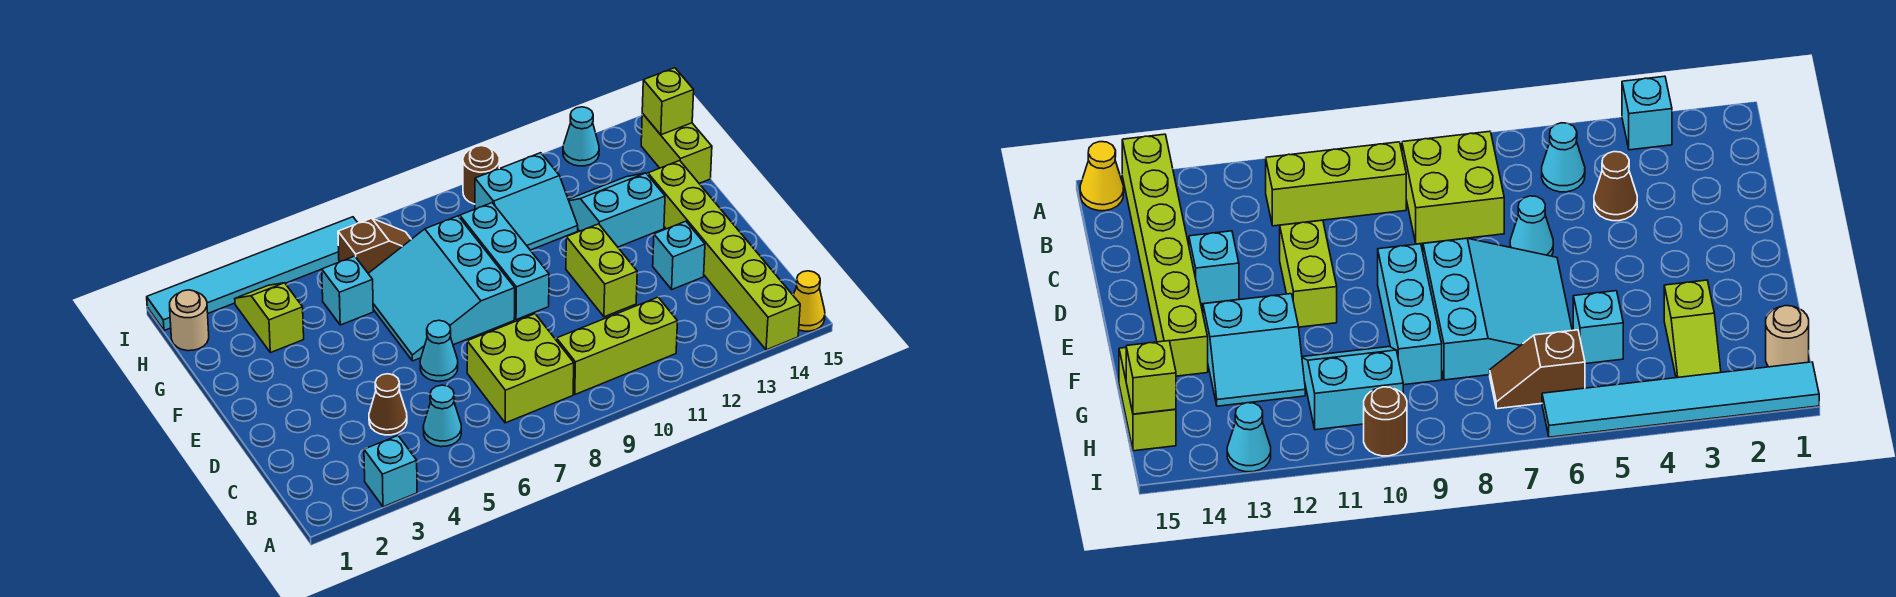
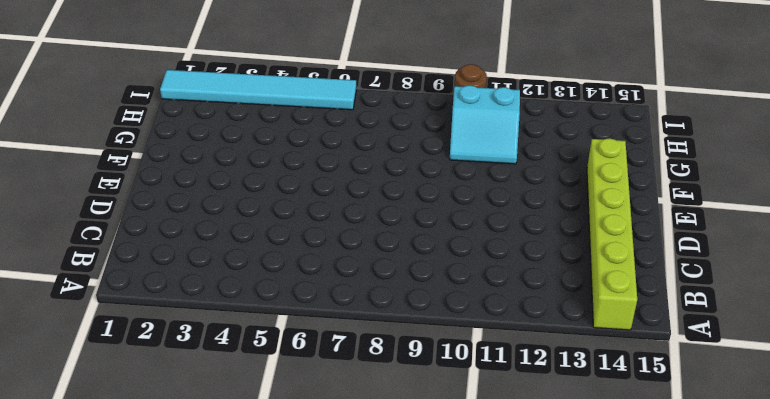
none -> cyan 1x1 brick [364,436,417,507]
none -> yellow 1x1 cone [793,271,825,331]
none -> cyan 1x1 cone [423,385,461,447]

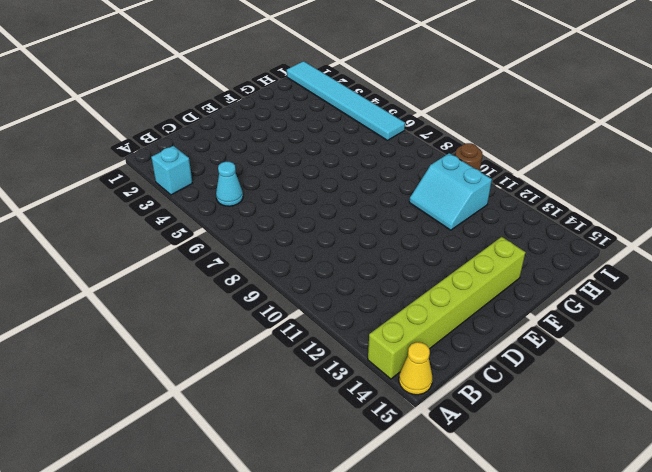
none -> lime 2x2 brick [467,314,574,423]
none -> lime 1x3 brick [557,297,677,394]
none -> brown 1x1 cone [369,374,407,435]

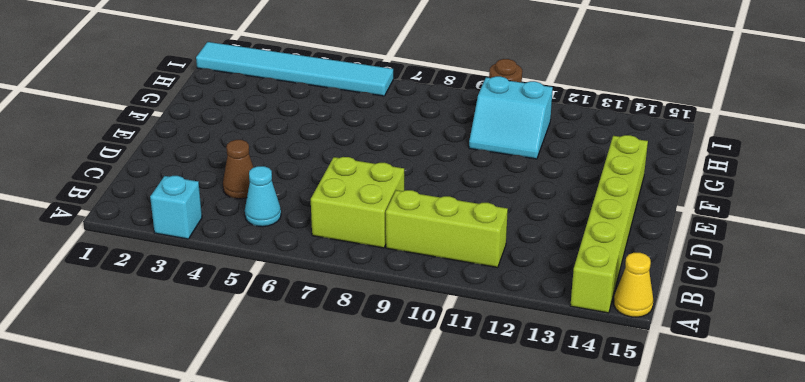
none -> cyan 1x1 cone [420,320,458,381]
none -> lime 1x2 brick [566,224,637,317]
none -> cyan 1x1 brick [653,221,705,289]

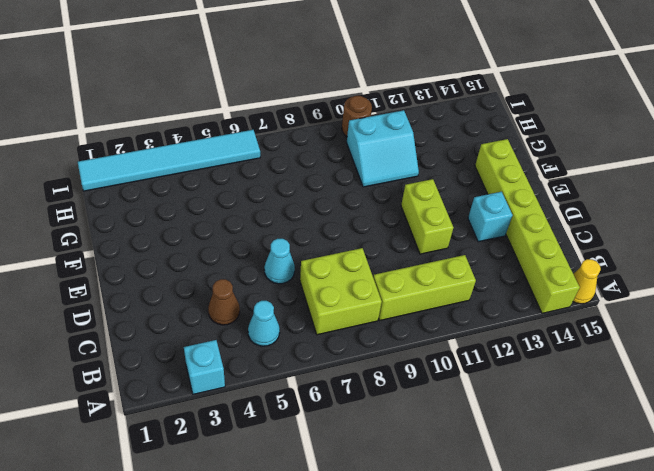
none -> cyan 3x3 slope [368,216,515,361]
none -> cyan 1x3 brick [460,203,549,320]
none -> cyan 2x2 slope [568,173,665,247]

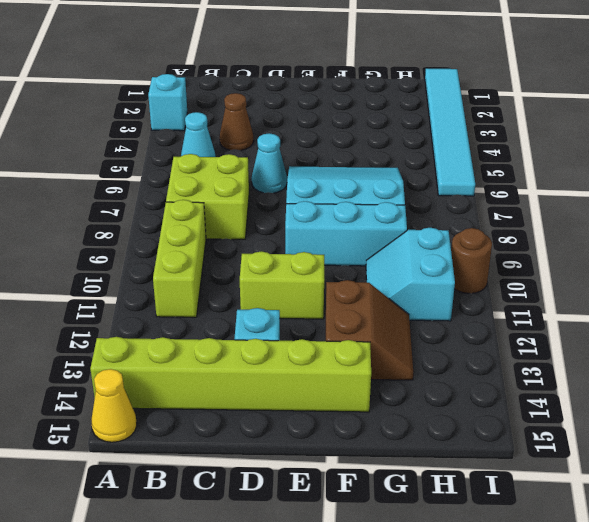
brown 2x2 slope [326,280,413,380] -> cyan 2x2 slope [568,173,665,247]
none -> lime 1x2 slope [235,283,304,353]
none -> cyan 1x1 brick [322,256,373,325]
none -> lime 1x2 brick [641,114,712,183]

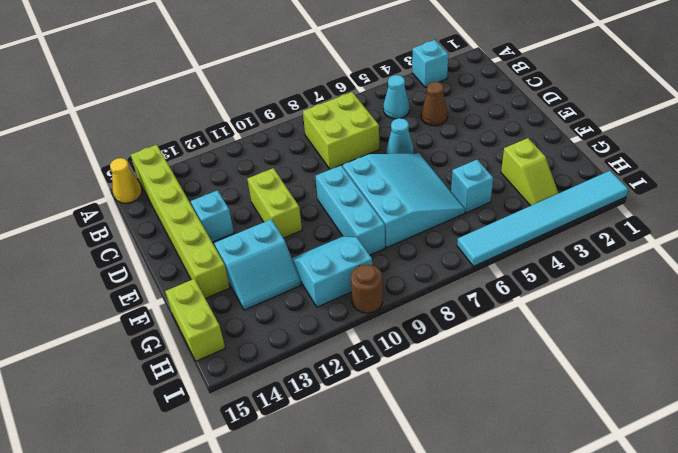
none -> lime 1x3 brick [557,297,677,394]
none -> tan 1x1 round brick [170,290,209,351]
none -> brown 1x2 slope [338,218,411,273]

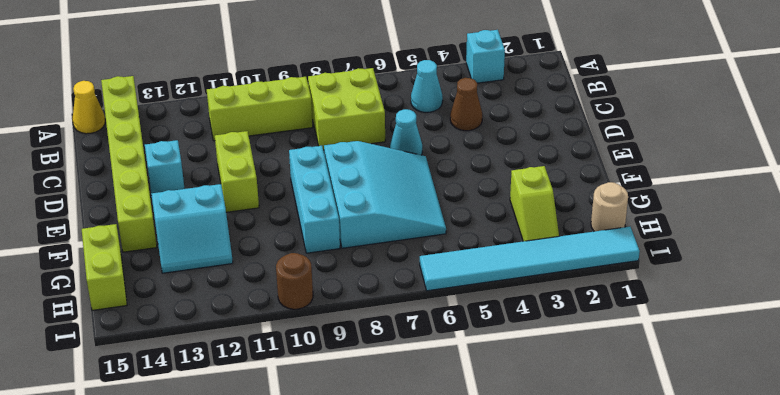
none -> cyan 1x1 brick [322,256,373,325]
none -> cyan 2x2 slope [475,153,578,250]
none -> brown 1x2 slope [338,218,411,273]

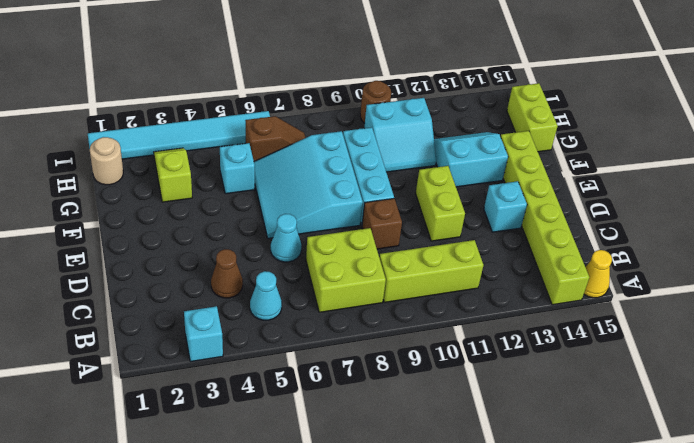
brown 1x1 brick [362,199,402,249] -> none
none -> cyan 1x1 cone [563,107,599,166]
none -> lime 1x1 brick [642,68,694,135]

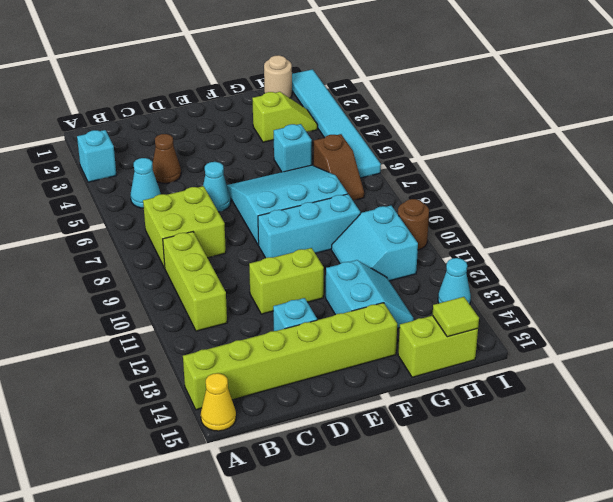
lime 1x1 tile [433,297,479,337] -> lime 1x1 brick [642,68,694,135]

